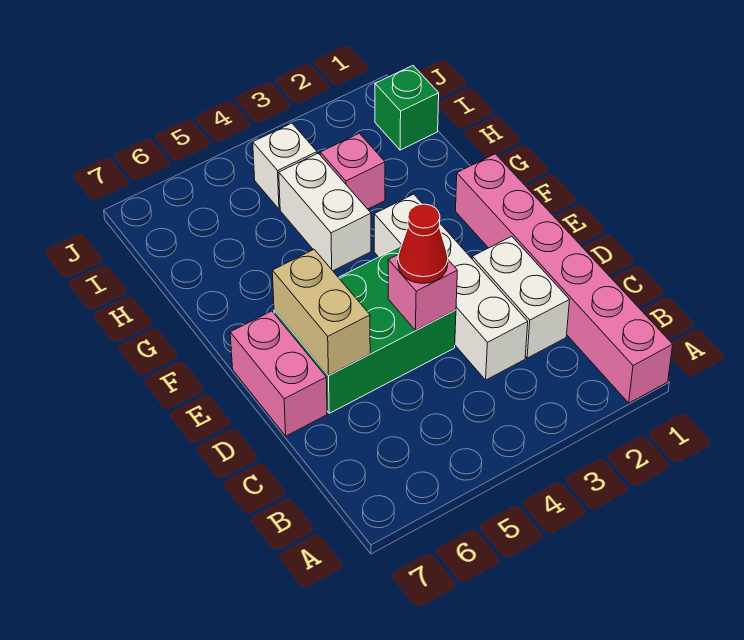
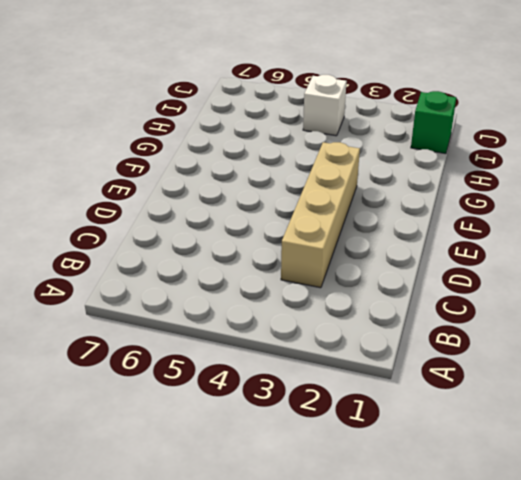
tan 1x4 brick [281,142,360,288] -> white 1x4 brick [374,194,528,380]
none -> pink 1x6 brick [455,154,673,403]
none -> white 1x2 brick [472,236,570,358]
none -> green 2x3 brick [274,247,456,413]

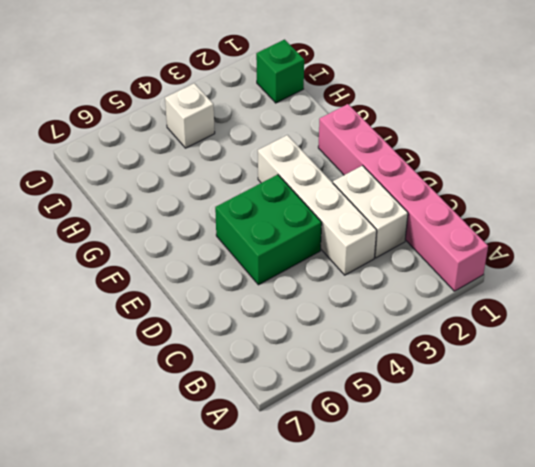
green 2x2 brick [215,175,322,285] -> green 2x3 brick [274,247,456,413]
none -> pink 1x2 brick [230,311,327,436]
none -> white 1x2 brick [279,153,371,271]
none -> pink 1x1 brick [320,133,385,209]

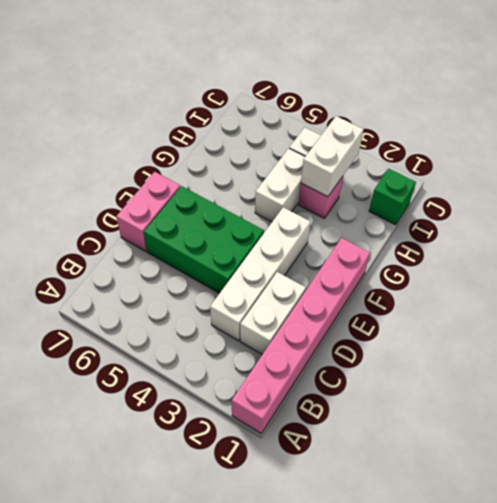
white 1x2 brick [301,116,364,197] -> none
none -> pink 1x1 brick [388,255,457,330]
none -> tan 1x2 brick [272,250,370,375]
none -> red 1x1 cone [398,204,448,283]

